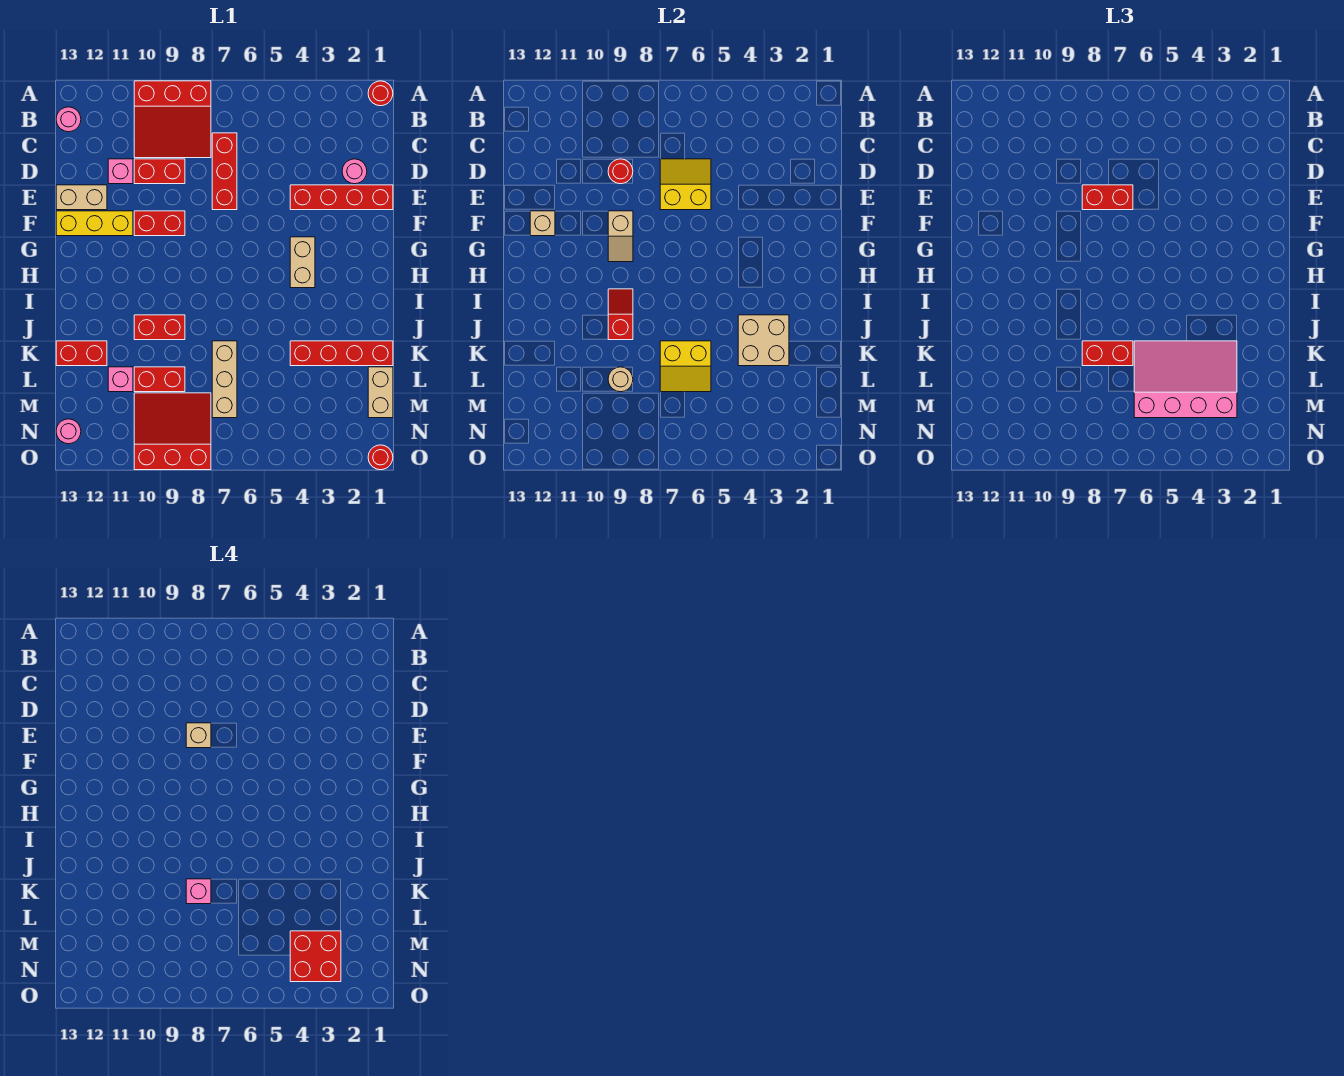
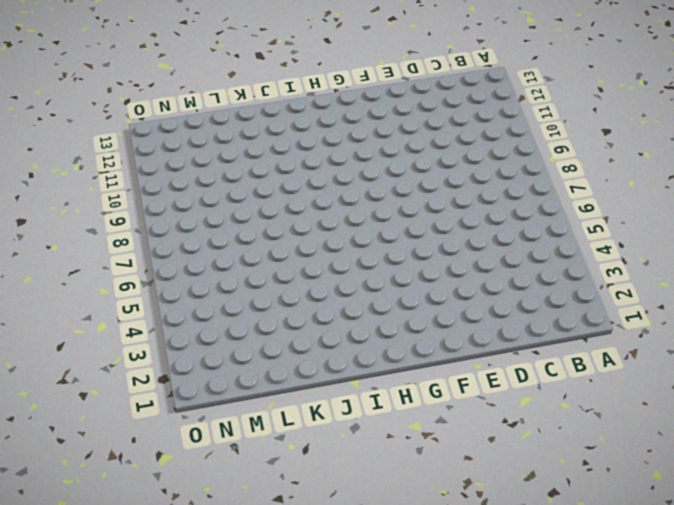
none -> red 1x1 round brick [368,81,393,106]
none -> red 3x3 slope [134,81,211,158]
none -> pink 1x1 round brick [56,107,81,132]
none -> red 1x3 brick [212,133,237,210]

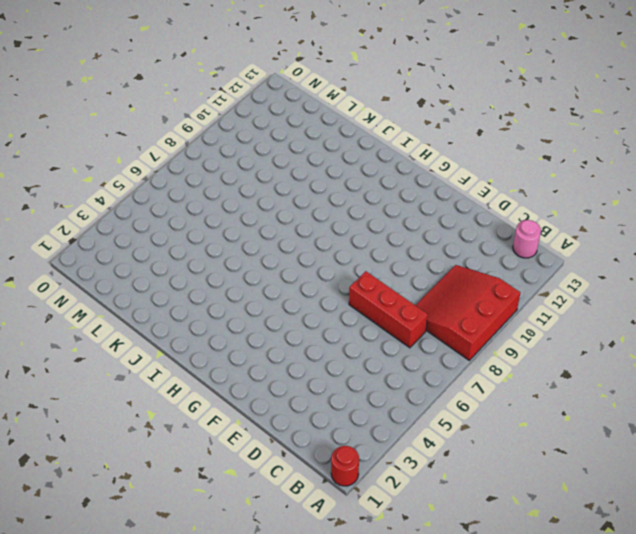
none -> pink 1x1 round brick [342,159,367,184]
none -> red 1x2 brick [134,159,185,184]
none -> pink 1x1 brick [108,159,133,184]
none -> red 1x4 brick [290,185,393,210]

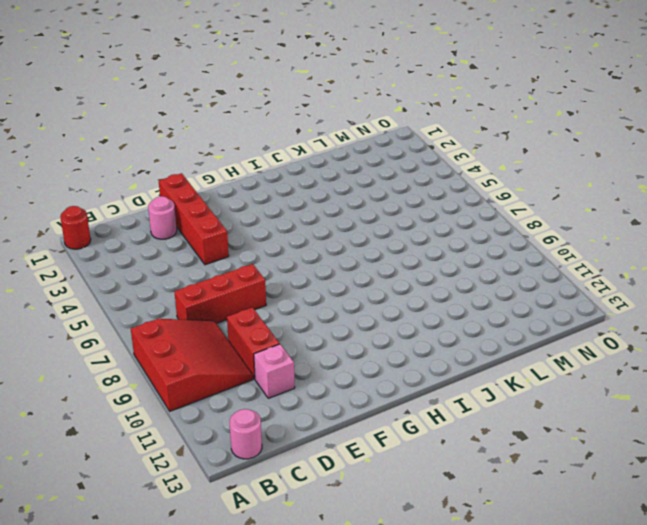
none -> tan 1x2 brick [56,185,107,210]
none -> red 1x2 brick [134,211,185,236]
none -> yellow 1x3 brick [56,211,133,236]
none -> tan 1x2 brick [290,237,315,288]

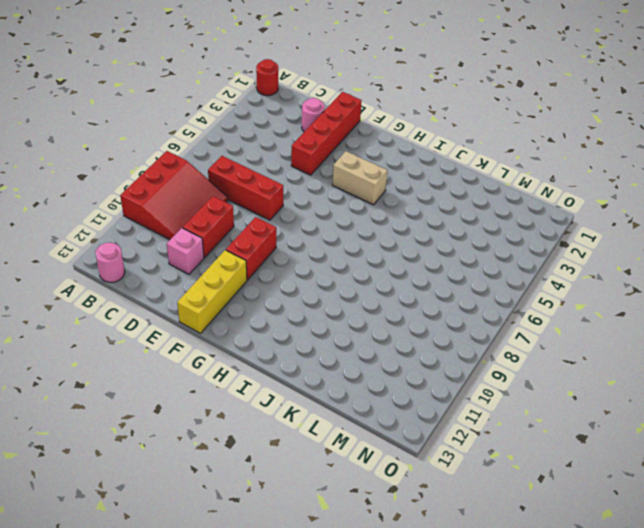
none -> tan 1x2 brick [56,185,107,210]
none -> red 1x2 brick [134,315,185,340]
none -> red 1x4 brick [290,341,393,366]
none -> tan 1x3 brick [212,341,237,418]

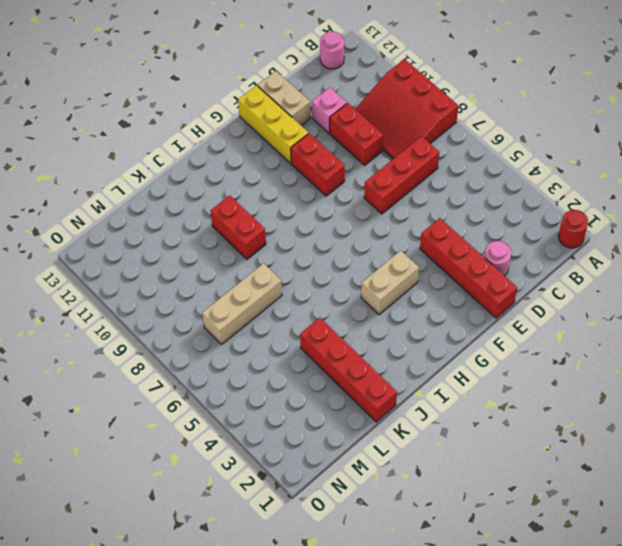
none -> red 1x2 brick [56,341,107,366]
none -> tan 1x2 brick [368,367,393,418]
none -> red 1x2 brick [134,367,185,392]
none -> pink 1x1 brick [108,367,133,392]

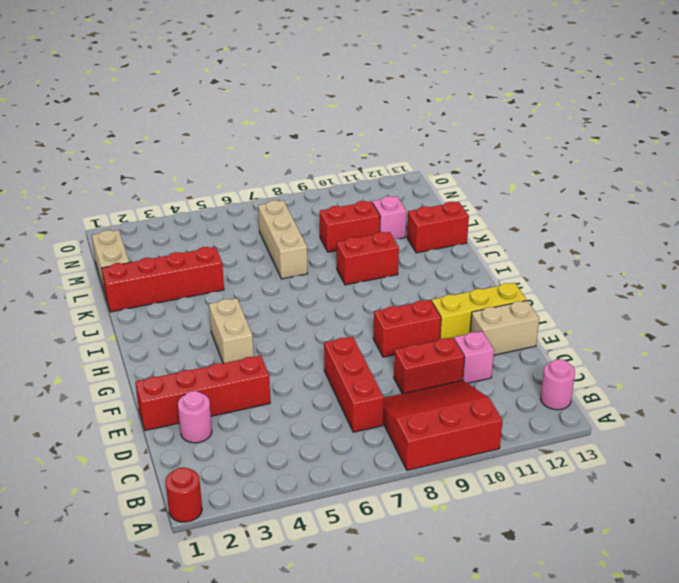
none -> red 3x3 slope [134,393,211,470]
none -> pink 1x1 round brick [56,419,81,444]
none -> red 1x1 round brick [368,445,393,470]
none -> yellow 2x2 slope [660,159,711,210]

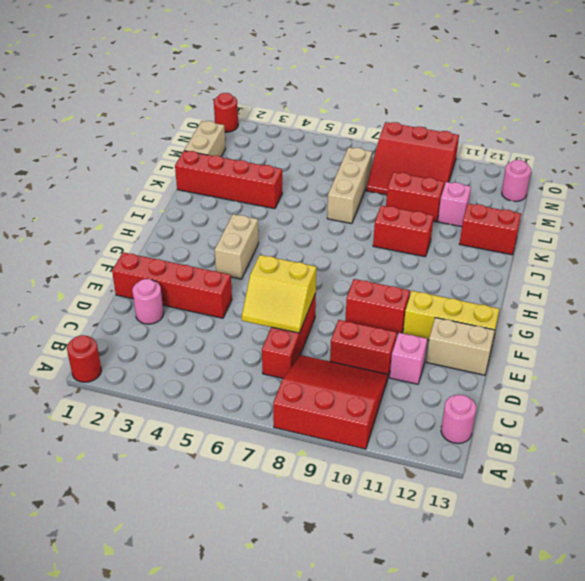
none -> red 1x1 round brick [608,159,633,184]
none -> tan 1x2 slope [608,211,633,262]
none -> tan 1x1 brick [530,211,555,236]
none -> red 1x2 slope [608,289,633,340]

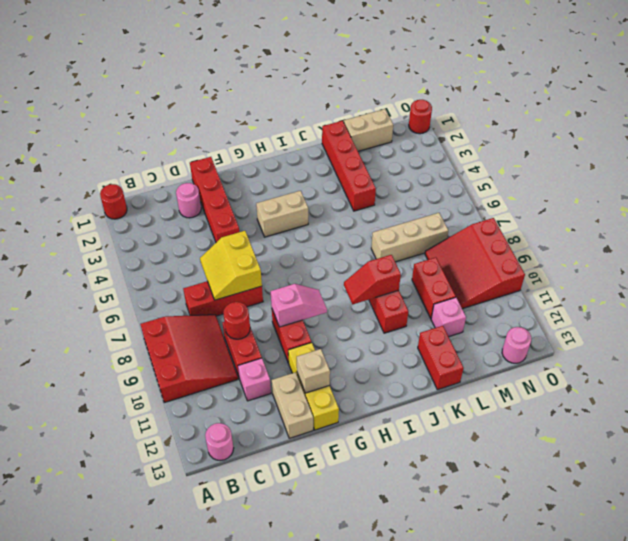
pink 1x2 slope [271,284,327,327] -> tan 1x2 slope [608,211,633,262]
none -> tan 2x2 brick [738,315,789,366]
none -> yellow 2x2 slope [660,341,711,392]
none -> tan 1x1 round brick [608,367,633,392]
none -> red 1x2 brick [1082,185,1133,210]

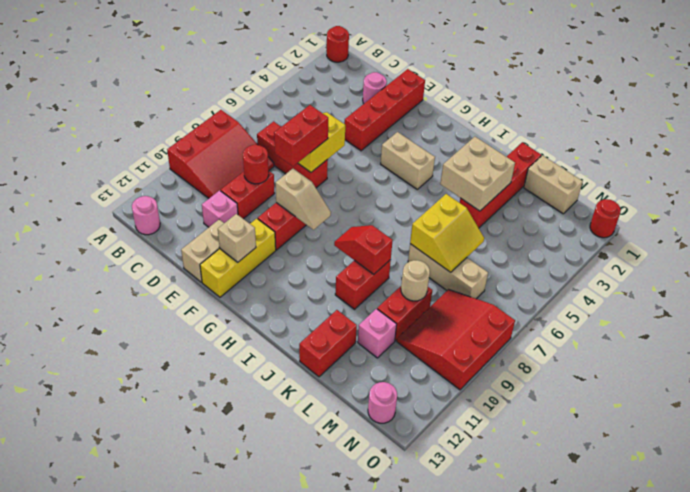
none -> pink 3x4 slope [1134,341,1237,418]
none -> red 1x2 brick [1082,341,1133,366]
none -> tan 1x1 brick [186,723,211,748]
none -> pink 1x1 brick [186,879,211,904]

